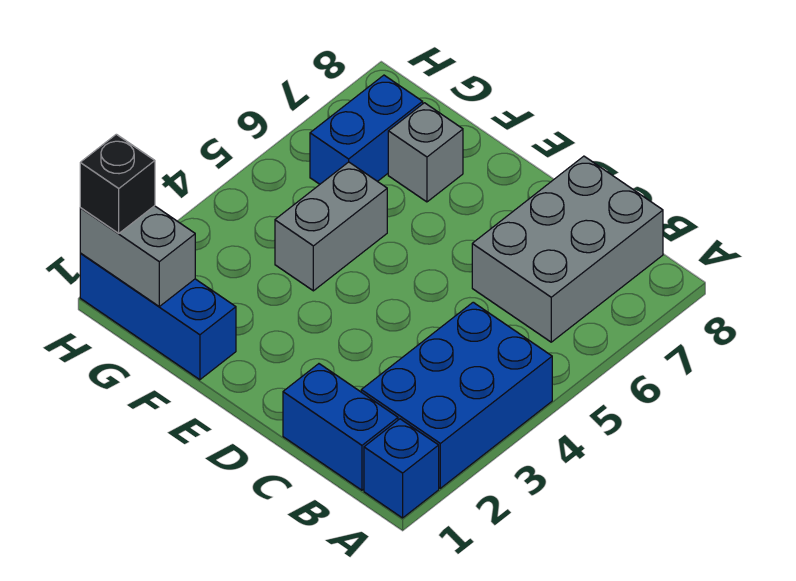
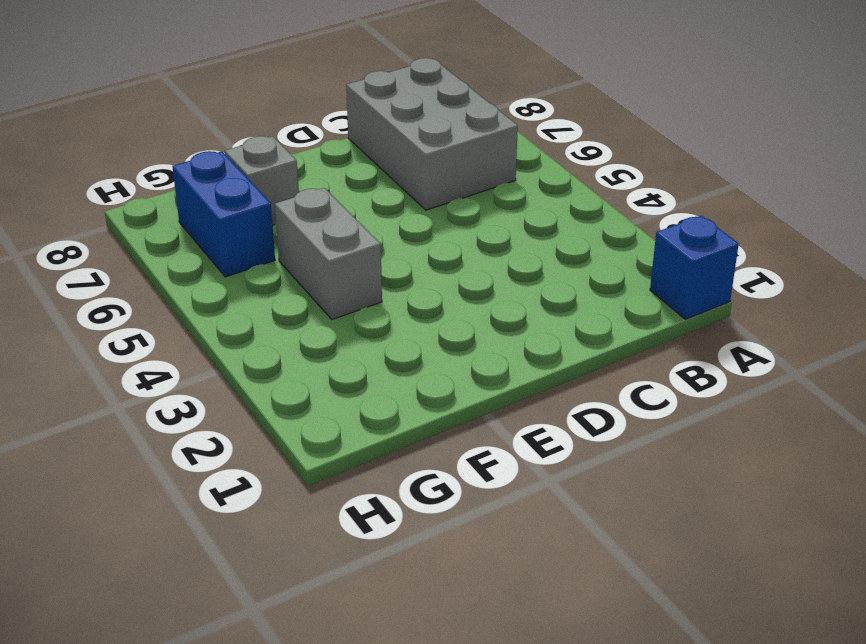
none -> blue 2x3 brick [361,302,552,488]
none -> blue 1x2 brick [283,364,398,490]

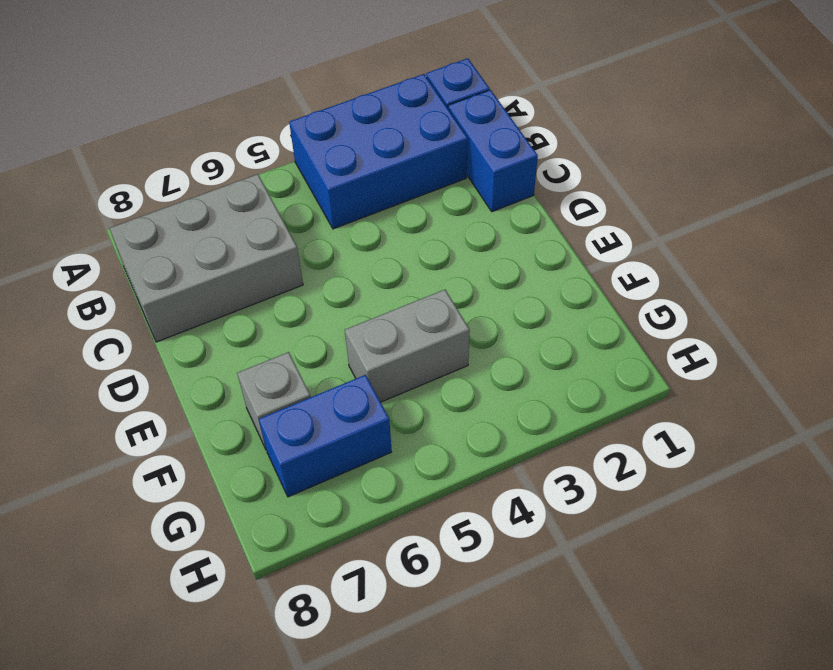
none -> blue 1x3 brick [80,253,236,380]
none -> grey 1x2 brick [80,206,195,306]

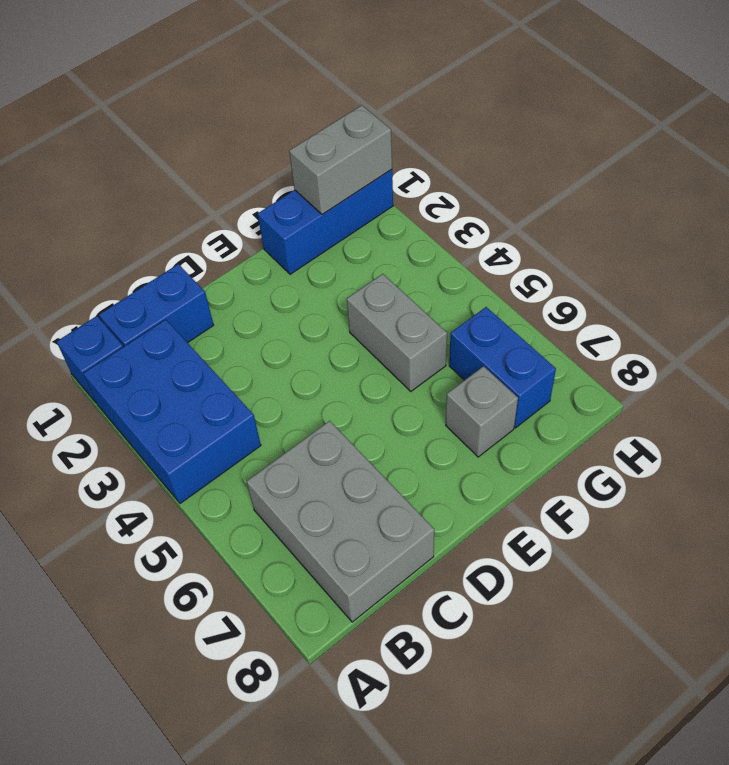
none -> black 1x1 brick [80,134,155,233]

